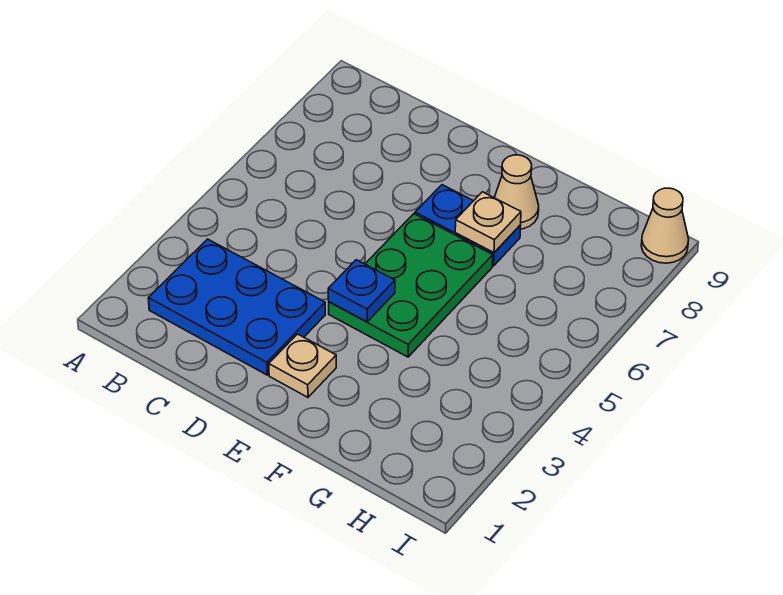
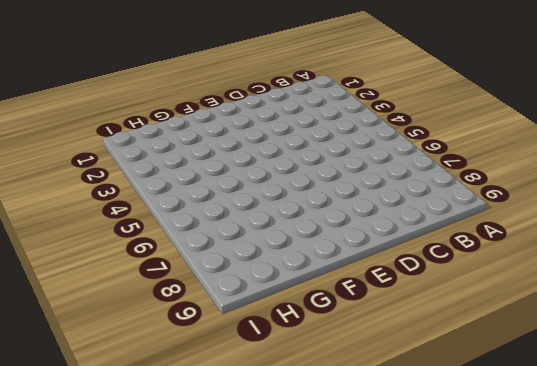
none -> blue 2x3 plate [148,239,325,375]
none -> tan 1x1 plate [269,334,336,397]

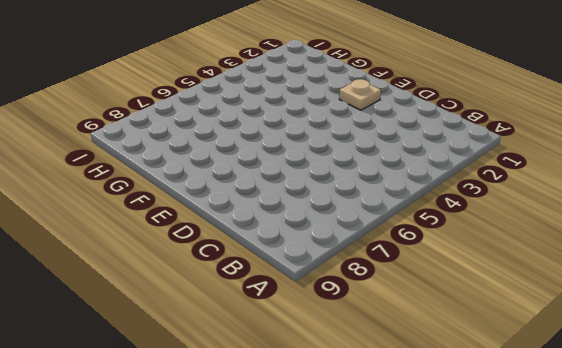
none -> blue 2x3 plate [148,239,325,375]
none -> green 2x3 plate [329,214,493,357]

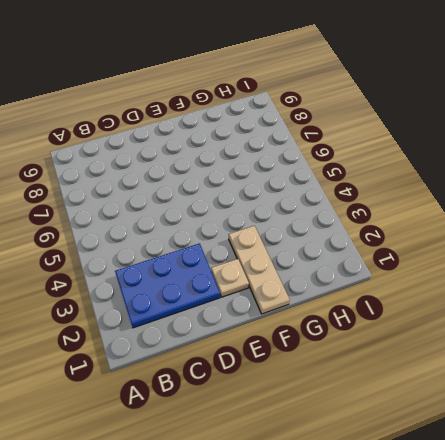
tan 1x3 plate [229,226,290,314] -> none
none -> green 2x3 plate [329,214,493,357]
none -> blue 1x2 plate [415,185,521,266]

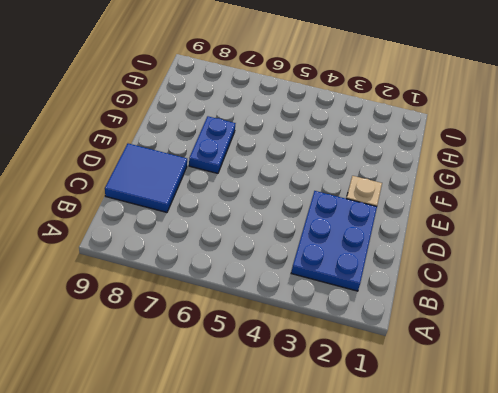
blue 2x2 tile [105,144,187,212] -> none
none -> green 2x3 plate [329,214,493,357]
none -> tan 1x1 cone [494,155,539,229]

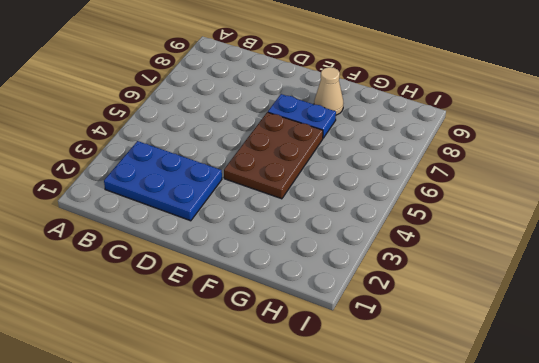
brown 2x3 plate [224,112,323,199] -> green 2x3 plate [329,214,493,357]
none -> tan 1x1 plate [269,334,336,397]
none -> tan 1x1 cone [641,188,689,263]

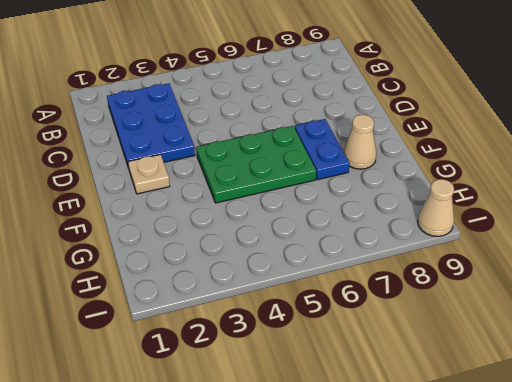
none -> blue 1x1 plate [328,260,395,322]
none -> tan 1x1 plate [455,192,521,253]

